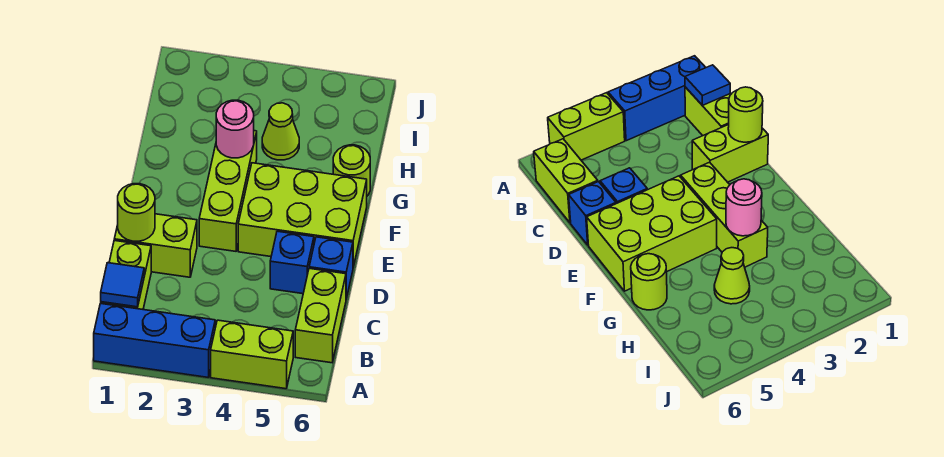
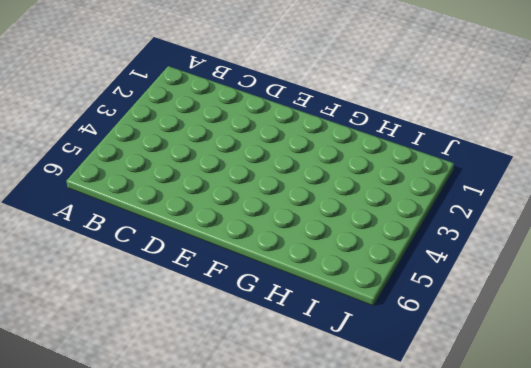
none -> blue 1x3 brick [94,304,215,377]
none -> lime 1x2 brick [211,320,293,389]
none -> lime 1x2 brick [101,240,151,309]

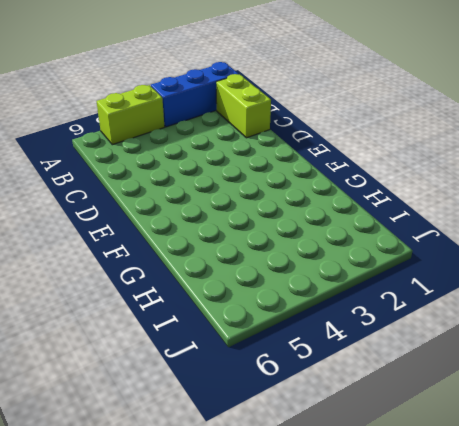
none -> lime 1x2 brick [295,268,346,363]
none -> lime 1x2 brick [114,214,197,277]
none -> blue 1x1 brick [270,231,314,294]

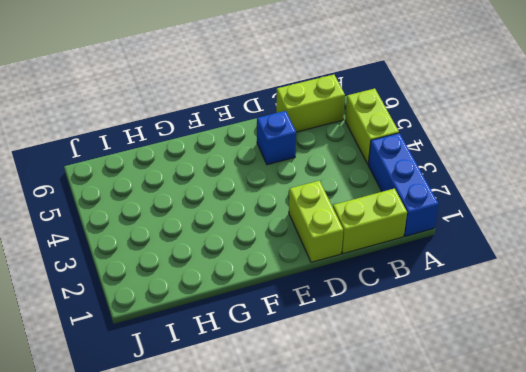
none -> blue 1x1 brick [309,237,353,299]
none -> lime 1x3 brick [199,131,257,251]
none -> lime 2x3 brick [238,163,367,267]

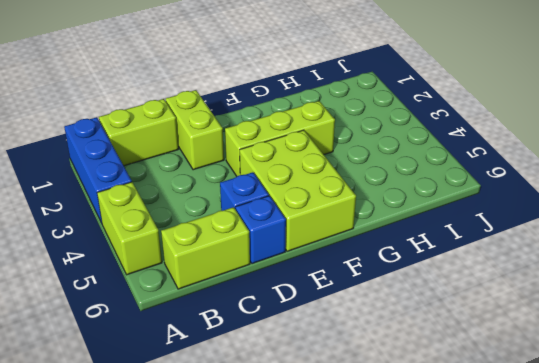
none -> lime 1x1 round brick [333,145,370,196]
none -> lime 1x1 cone [262,103,299,160]
none -> blue 1x1 tile [101,263,144,307]

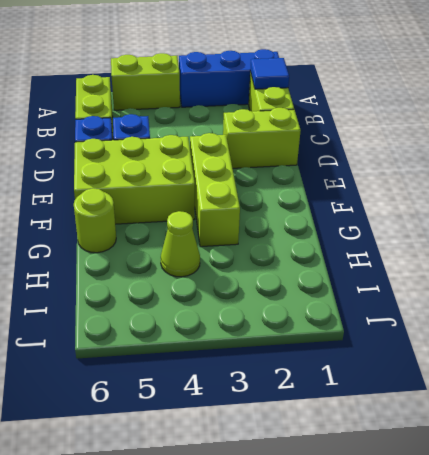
none -> lime 1x1 round brick [118,184,155,241]
none -> pink 1x1 round brick [216,100,254,158]

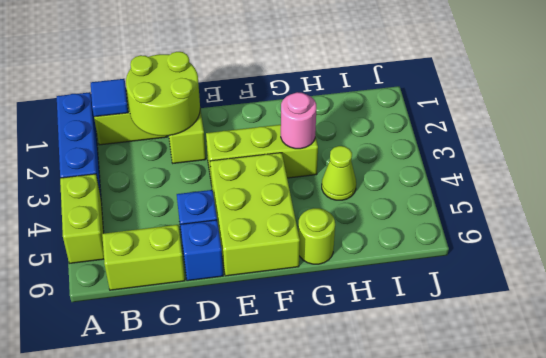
lime 2x2 round brick [126,52,200,136] -> lime 1x1 round brick [118,184,155,241]

